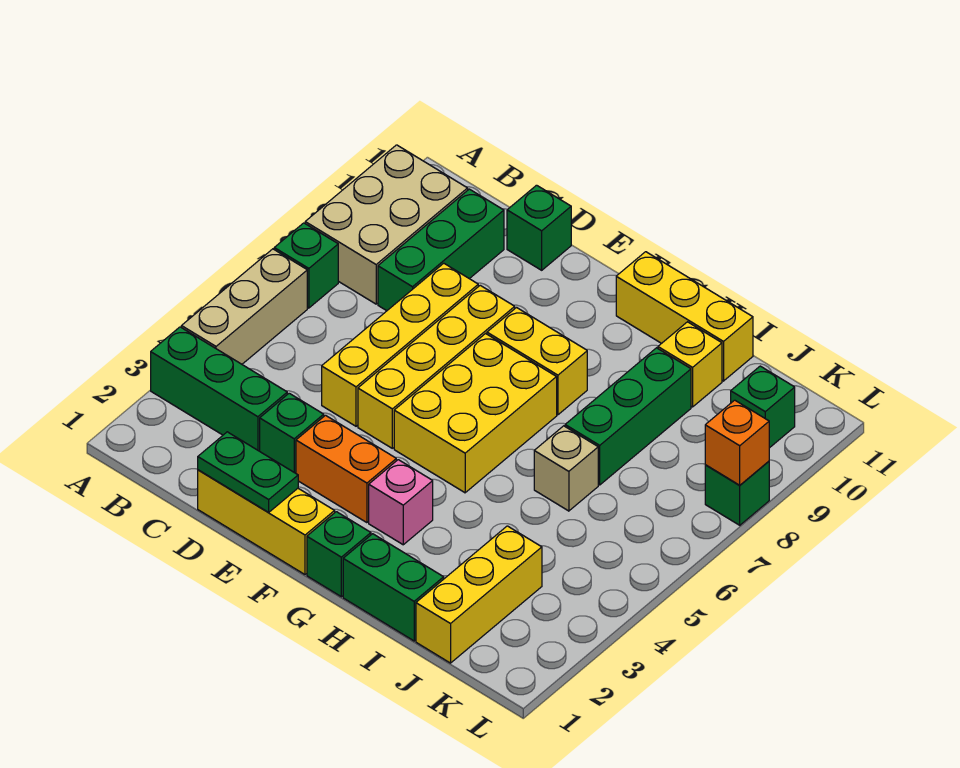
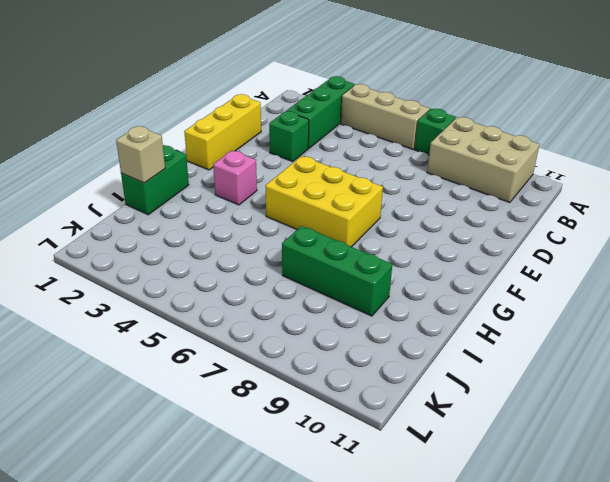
tan 1x1 brick [116,126,165,183] -> tan 1x1 brick moved to [534,426,598,511]
none -> green 1x3 brick [378,189,504,311]
none -> yellow 1x4 brick [322,263,478,426]
none -> green 1x1 brick [507,185,571,270]

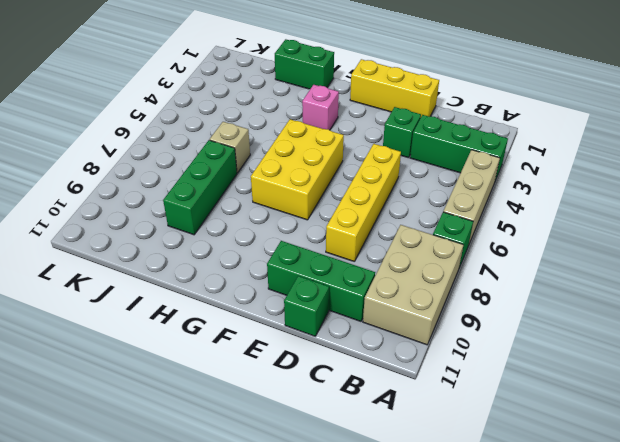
green 1x3 brick [267,241,375,321] -> green 1x3 brick turned to [378,189,504,311]
none -> orange 1x2 brick [296,415,396,523]
none -> yellow 1x4 brick [358,285,515,448]
none -> yellow 1x2 brick [487,308,587,415]

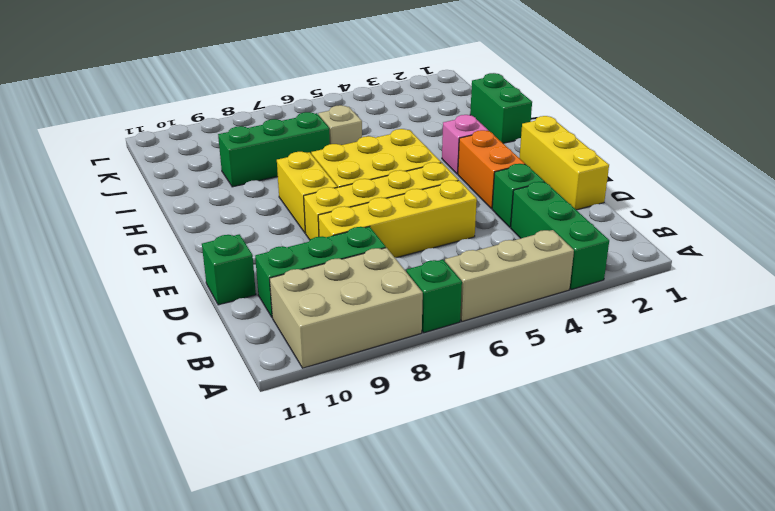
none -> green 1x1 brick [307,512,371,597]
none -> yellow 1x3 brick [616,252,753,381]
none -> yellow 1x1 brick [658,322,722,407]

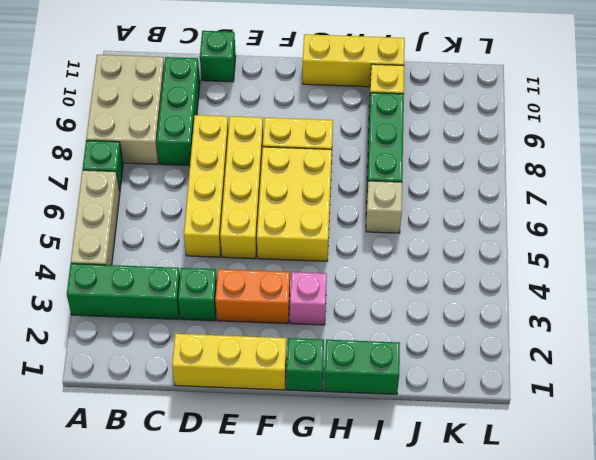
none -> yellow 1x3 brick [416,526,542,663]
none -> green 1x1 brick [731,366,795,448]
none -> green 1x1 brick [705,461,769,525]

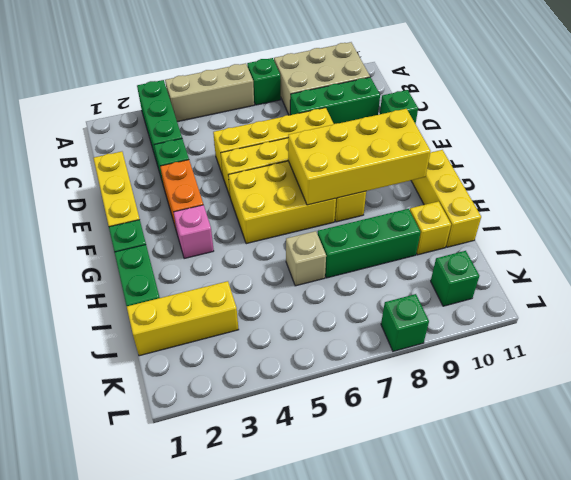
yellow 2x4 brick [288,109,431,205] -> none
none -> green 1x2 plate [198,432,298,513]
none -> orange 1x1 brick [705,400,769,485]

